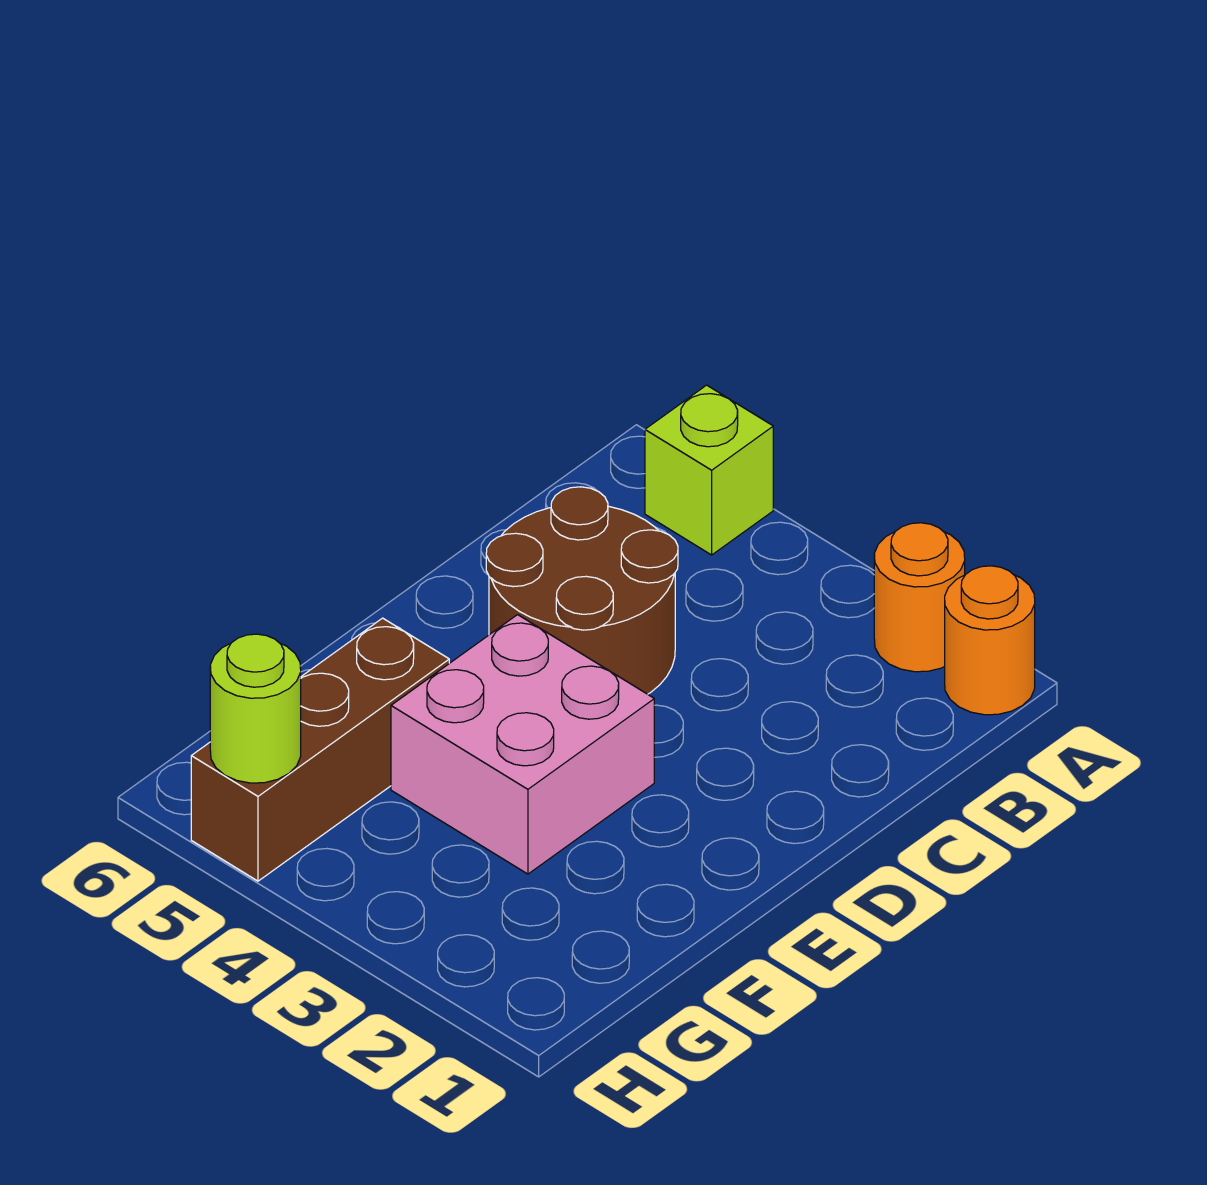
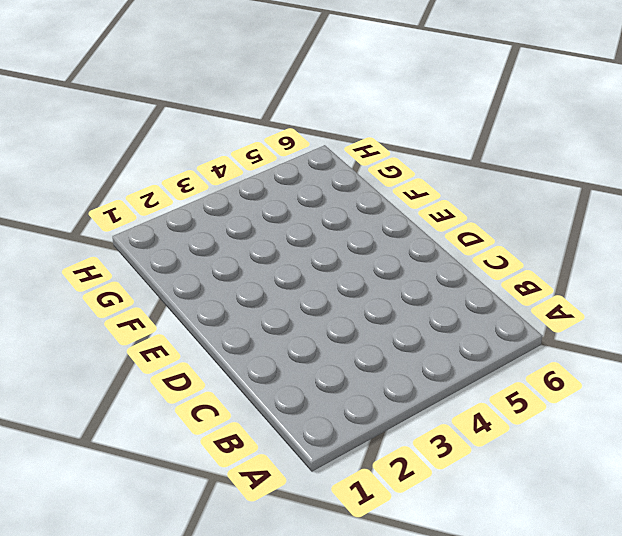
none -> orange 1x1 round brick [945,566,1035,715]
none -> orange 1x1 round brick [874,523,965,672]

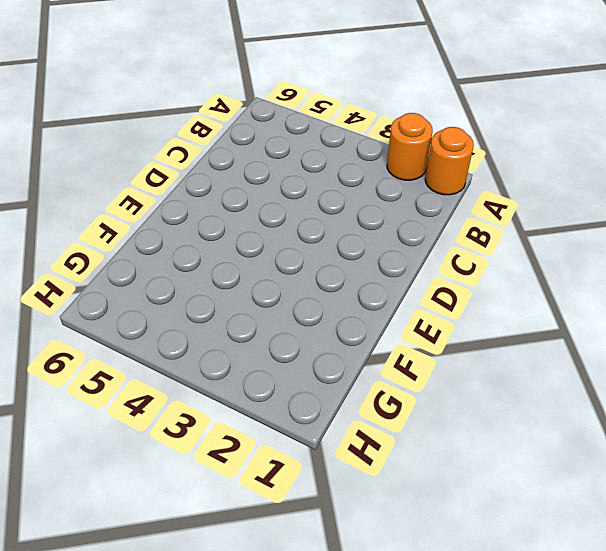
none -> lime 1x1 brick [645,385,773,555]
none -> brown 2x2 round brick [486,487,678,694]

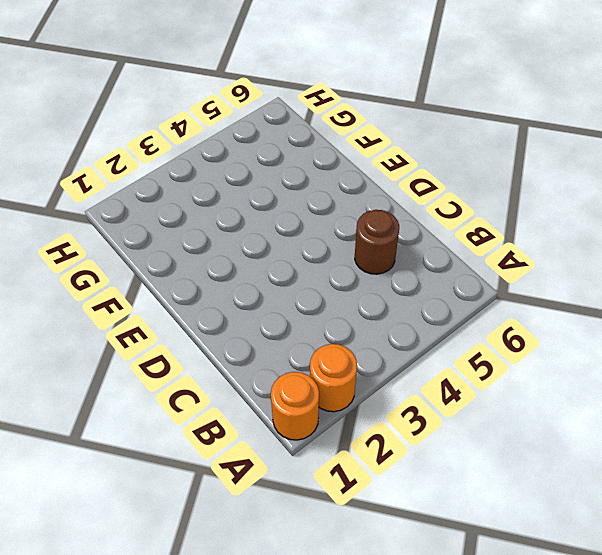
brown 1x1 round brick [355,210,399,274] -> brown 2x2 round brick [486,487,678,694]
none -> lime 1x1 brick [645,385,773,555]
none -> pink 2x2 brick [391,615,654,874]

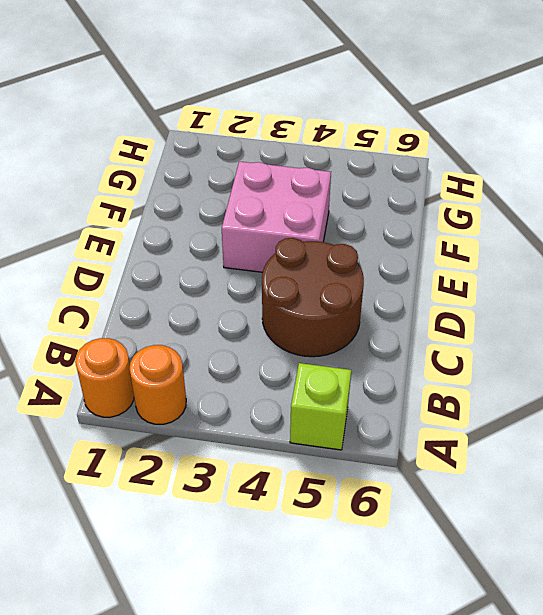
none -> brown 1x3 brick [191,618,449,881]
none -> lime 1x1 round brick [210,634,301,783]

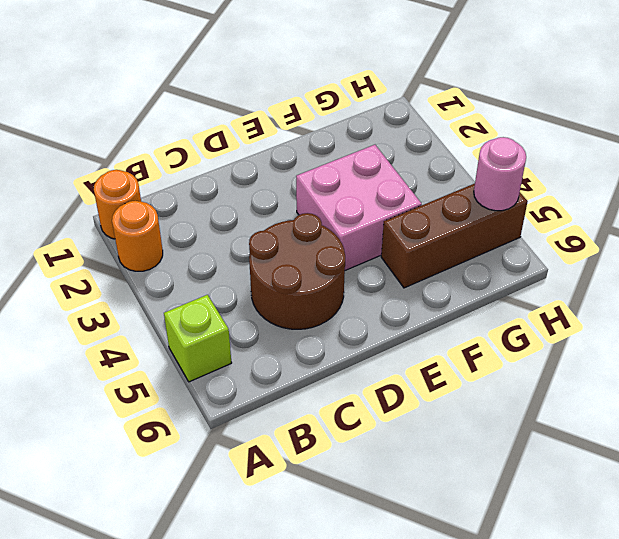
pink 1x1 round brick [474,137,526,211] -> lime 1x1 round brick [210,634,301,783]

